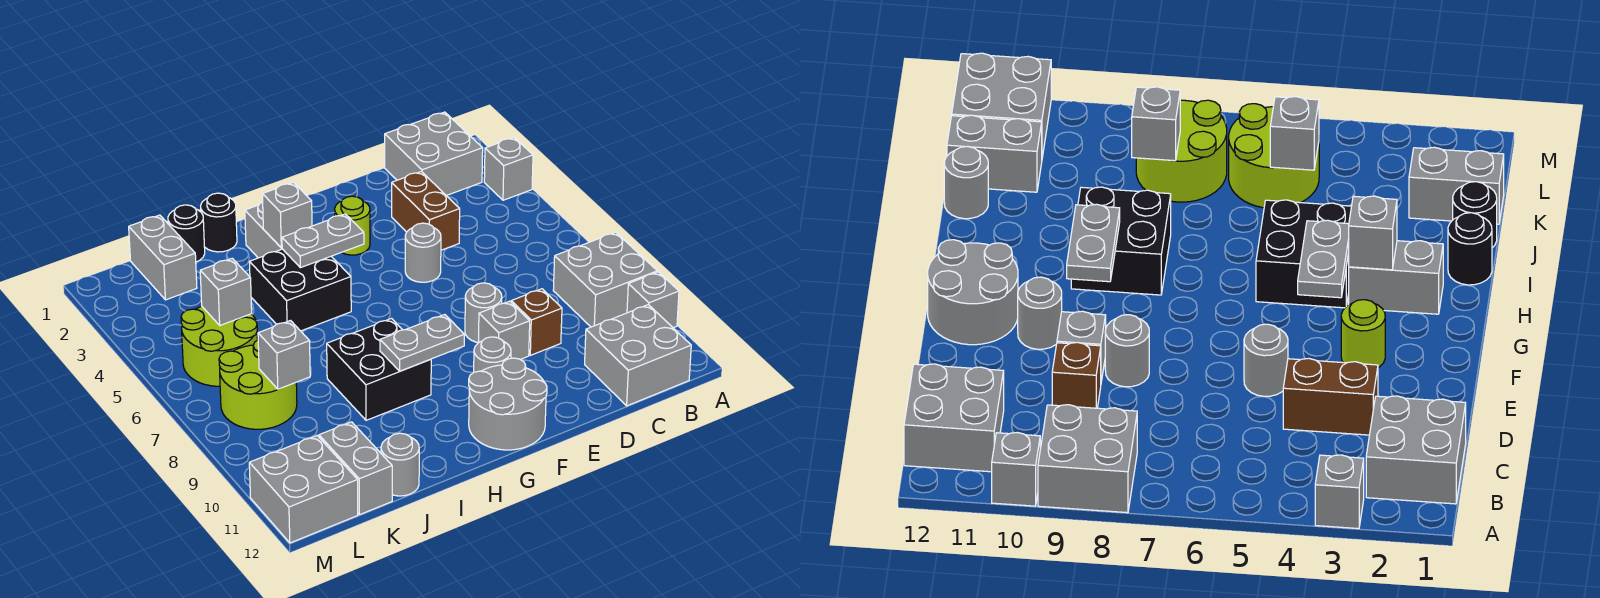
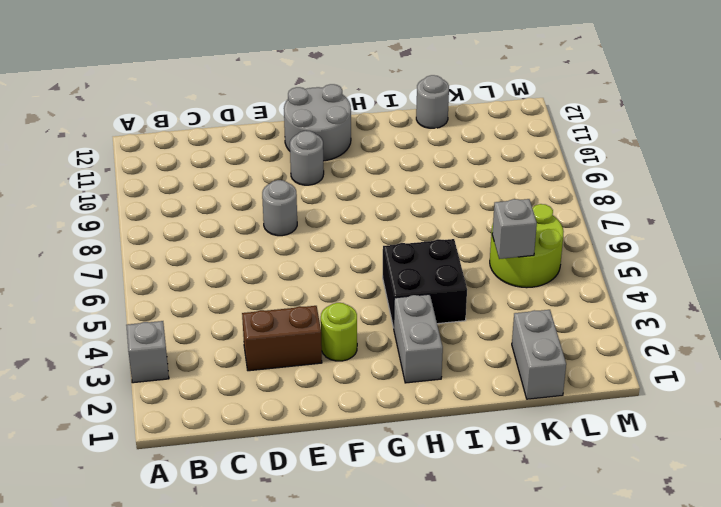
brown 1x2 brick [242,306,322,371] -> brown 1x2 brick turned to [392,172,460,250]
none -> grey 2x2 brick [553,232,657,327]
none -> grey 1x1 brick [627,272,679,328]
none -> grey 2x2 brick [385,112,483,196]

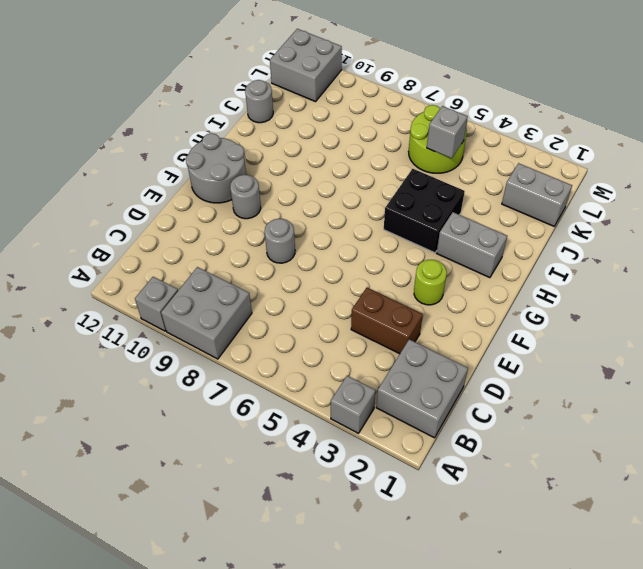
none -> grey 2x2 brick [585,305,691,406]
none -> brown 1x1 brick [511,289,562,355]
none -> grey 1x1 round brick [405,223,441,282]

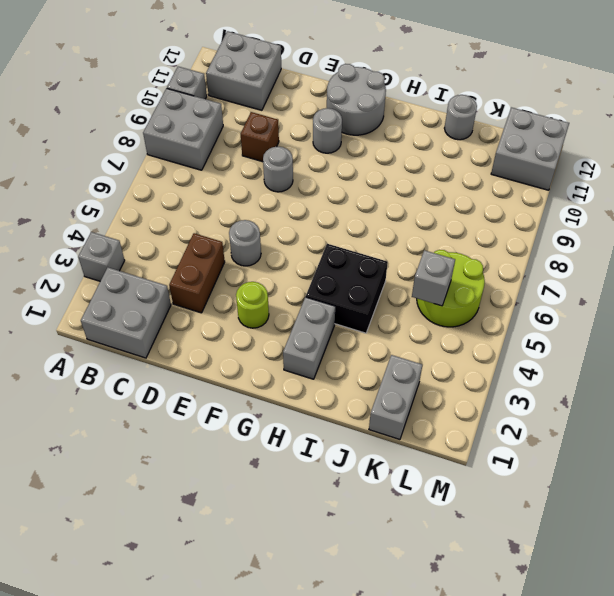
none -> grey 1x1 brick [478,301,530,360]
none -> black 2x2 brick [327,319,431,420]
none -> black 1x1 round brick [201,193,237,252]

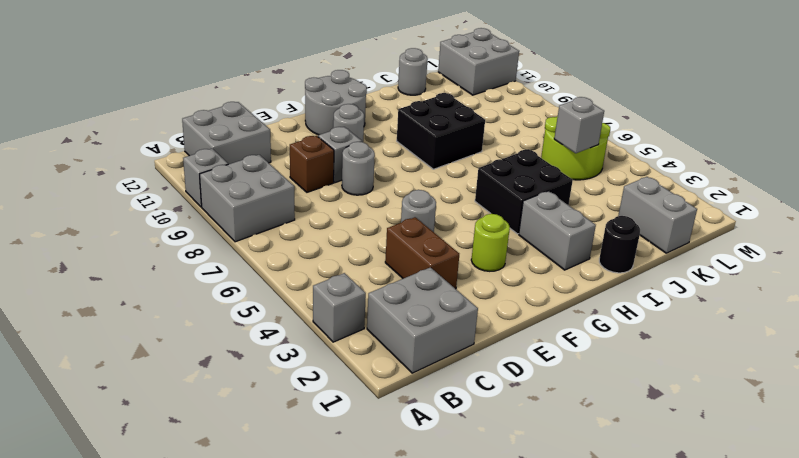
none -> black 1x1 round brick [168,205,205,262]
none -> lime 2x2 round brick [219,340,297,429]
none -> grey 1x2 brick [319,422,392,515]

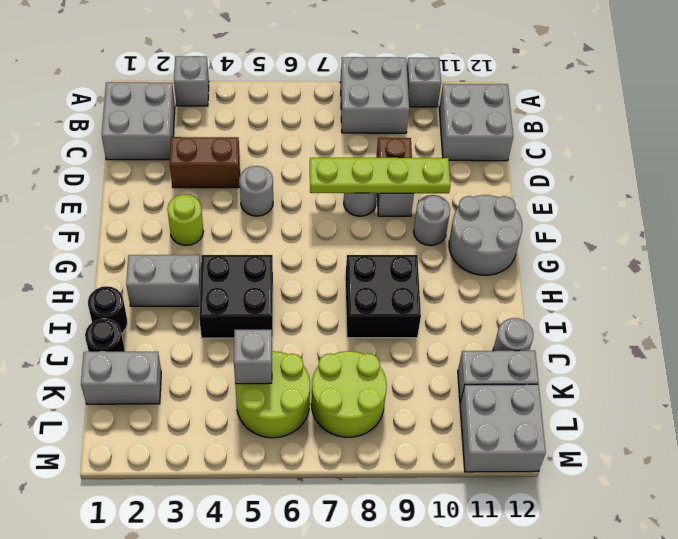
lime 1x4 plate [310,158,451,193] -> none
none -> grey 1x2 plate [282,214,364,268]
none -> grey 1x2 plate [380,315,465,371]
none -> grey 1x1 brick [262,182,312,248]

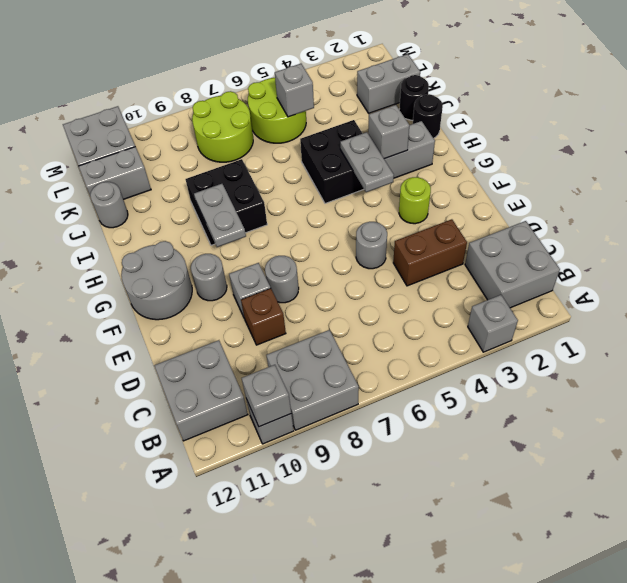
grey 1x1 brick [242,365,291,427] -> grey 1x1 brick moved to [258,321,310,389]

